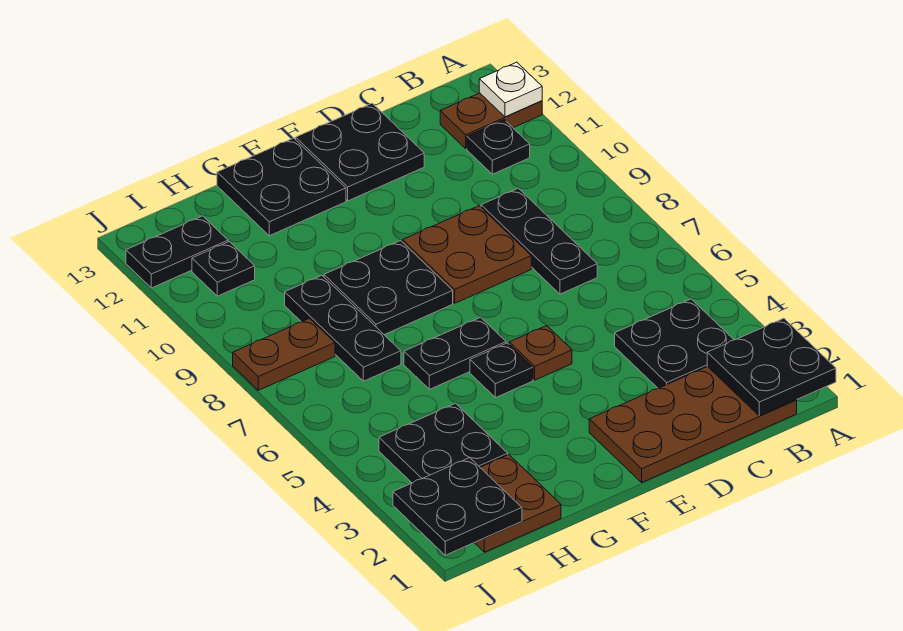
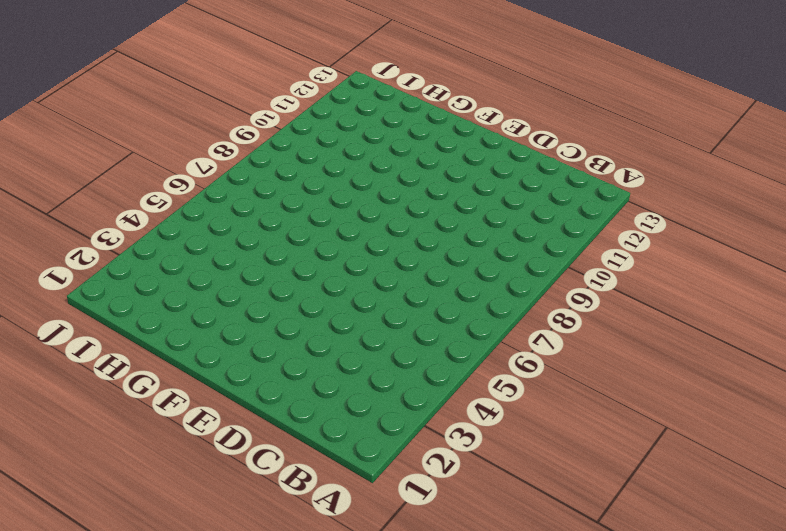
none -> brown 1x2 plate [440,93,542,148]
none -> brown 2x4 plate [589,367,797,482]
none -> black 2x2 plate [615,299,734,388]

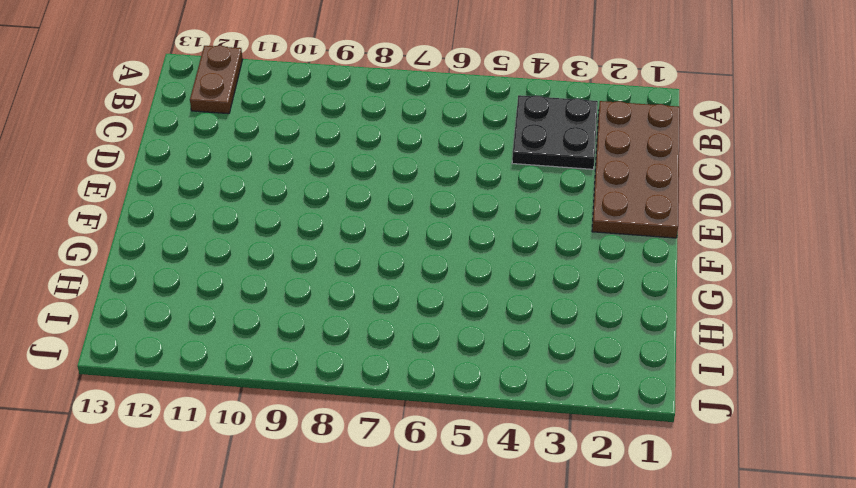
none -> black 1x1 plate [467,120,530,174]
none -> black 1x3 plate [481,188,597,294]
none -> brown 2x2 plate [402,206,531,303]

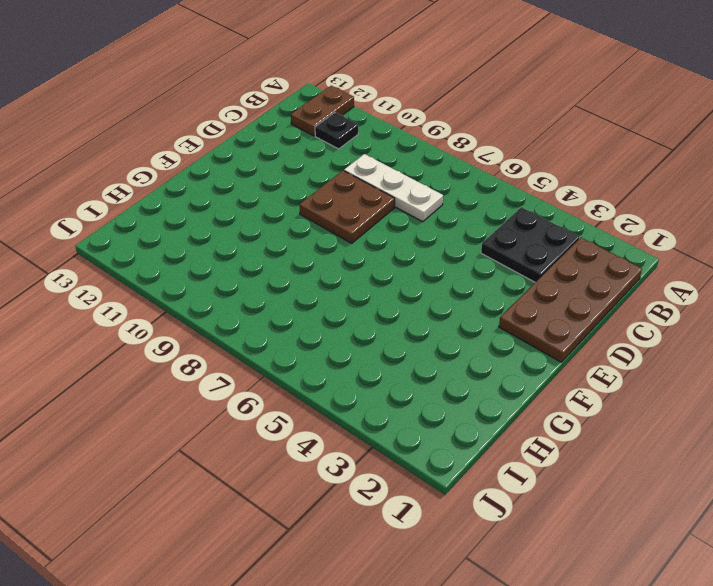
white 1x3 plate [344,154,443,222] -> black 1x3 plate [481,188,597,294]
none -> black 2x2 plate [296,103,424,201]
none -> brown 1x1 plate [509,326,572,380]
none -> black 1x1 plate [470,343,533,398]

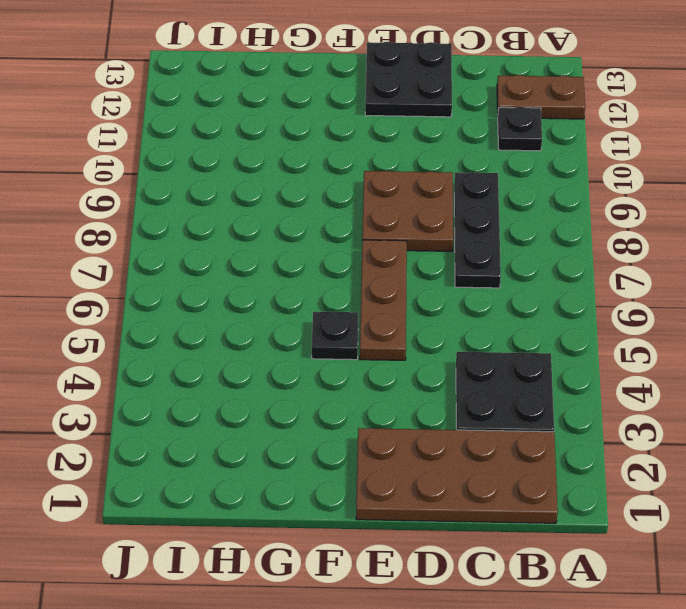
brown 1x3 plate [360,240,407,360] -> brown 1x1 plate [509,326,572,380]
none -> black 1x2 plate [404,317,506,389]
none -> black 2x2 plate [324,241,453,335]
none -> black 2x2 plate [217,138,346,236]

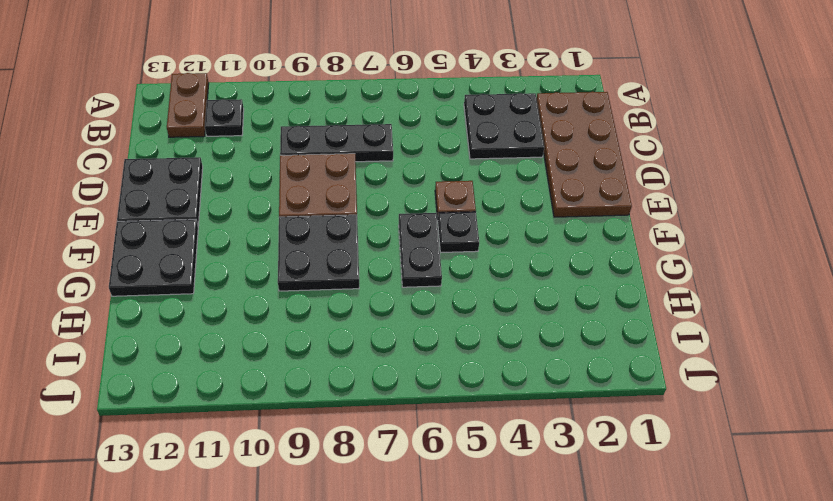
none -> brown 2x2 plate [474,455,561,552]
none -> black 2x2 plate [379,403,508,483]
none -> black 1x3 plate [285,275,401,381]

